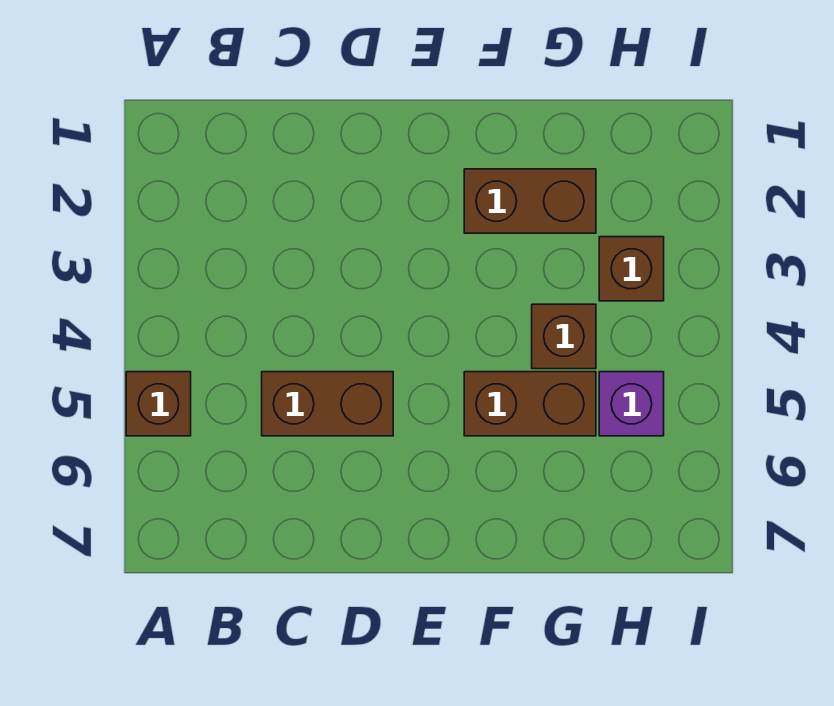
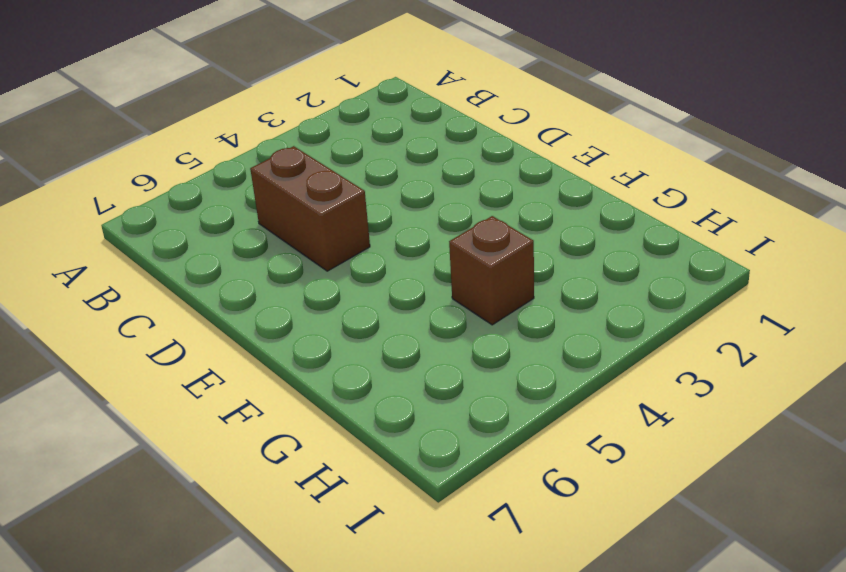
none -> brown 1x1 brick [126,372,191,436]
none -> brown 1x2 brick [464,169,596,233]

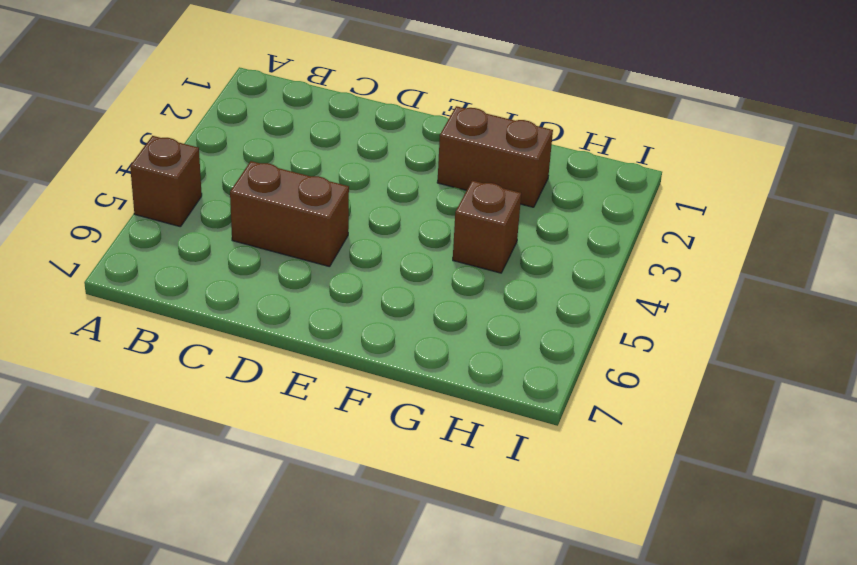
none -> brown 1x2 brick [464,372,596,436]
none -> brown 1x1 brick [599,237,664,301]

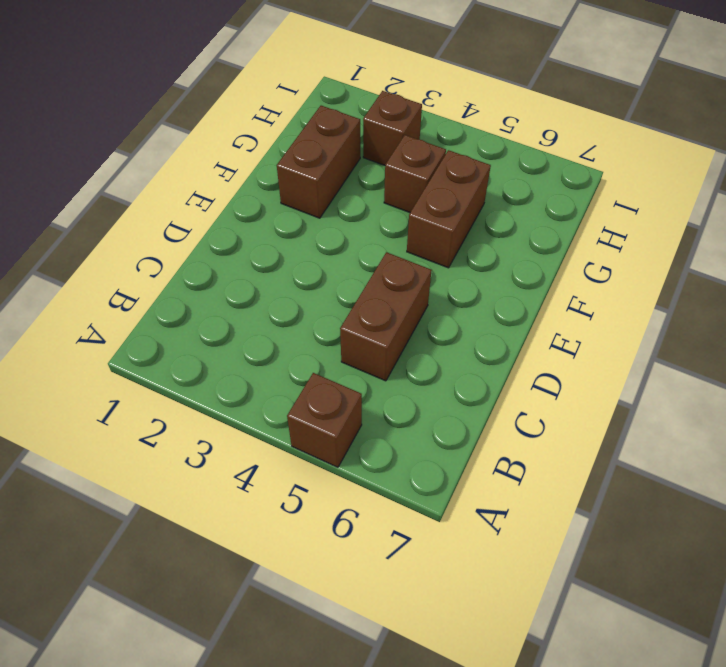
none -> purple 1x1 brick [599,372,664,436]

